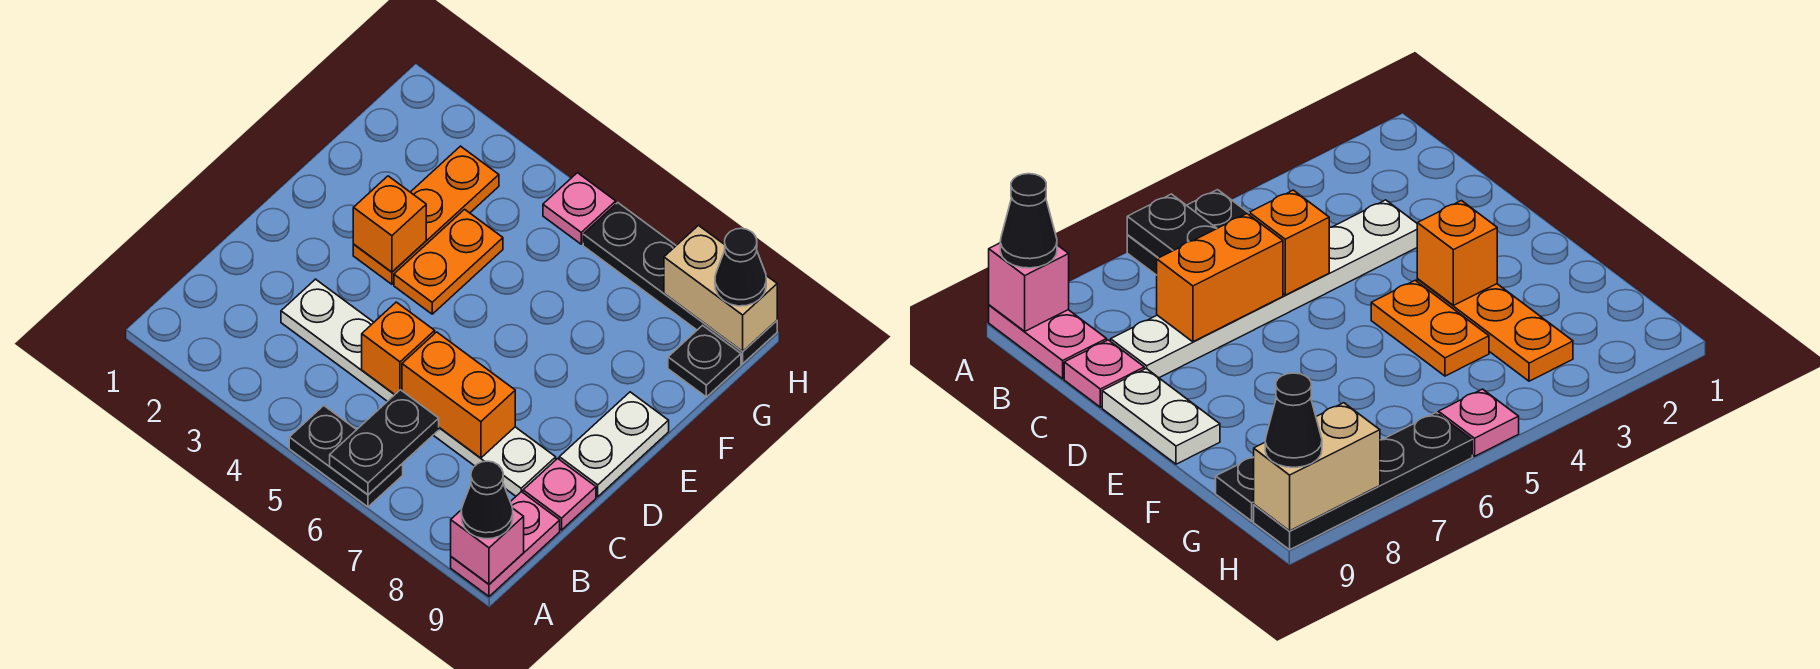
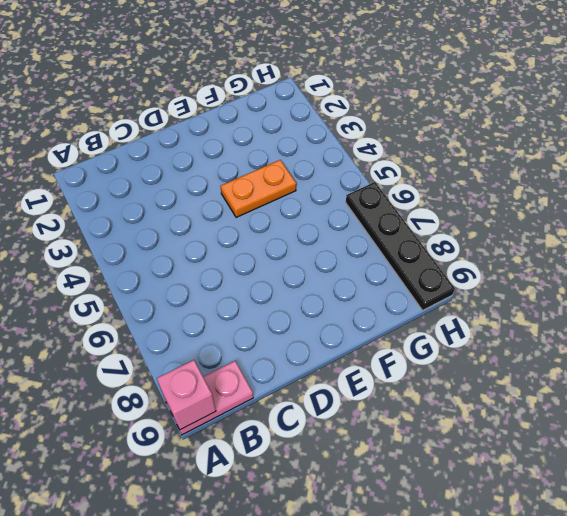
none -> black 1x2 plate [289,406,403,507]
none -> white 1x6 plate [281,279,556,496]
none -> pink 1x1 plate [523,458,596,530]

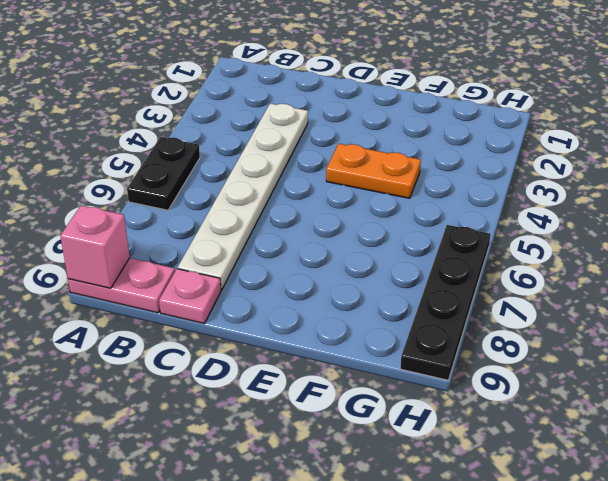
none -> white 1x2 plate [559,392,669,497]
none -> orange 1x3 plate [353,146,499,284]
none -> black 1x1 plate [668,325,741,397]

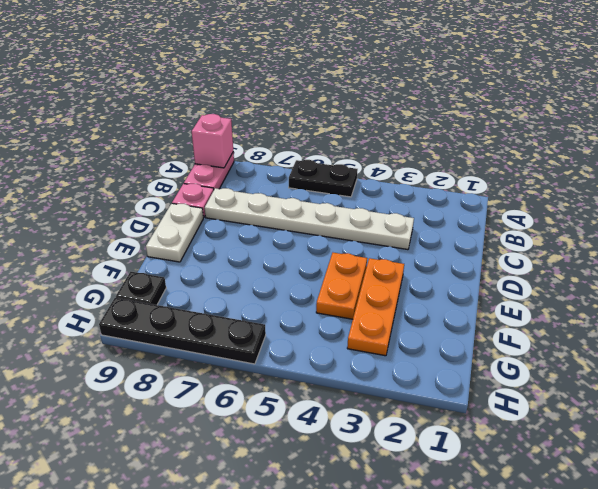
none -> pink 1x1 plate [543,173,616,244]
none -> black 1x2 plate [330,390,439,495]
none -> orange 1x1 brick [362,302,435,395]

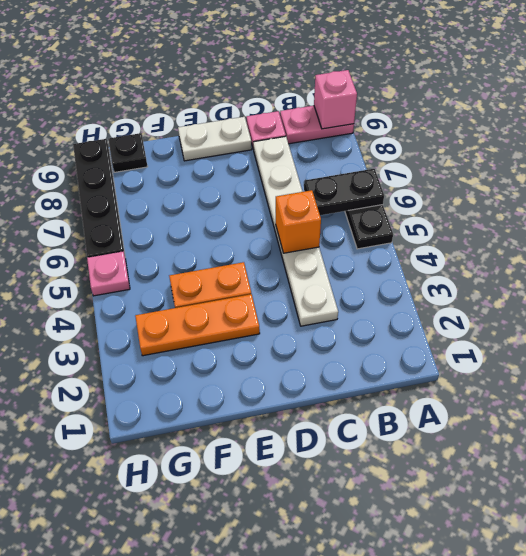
none -> orange 1x2 brick [402,332,515,458]
none -> orange 1x1 brick [353,176,426,272]
none -> tan 1x2 brick [664,226,777,352]

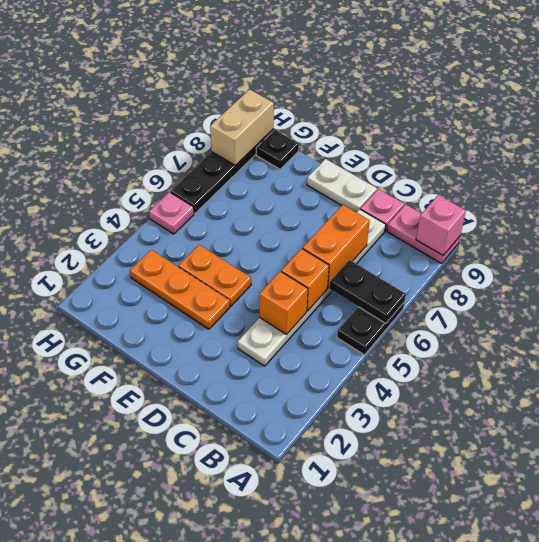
orange 1x1 brick [259,271,308,334] -> orange 1x1 brick moved to [353,176,426,272]
none -> black 1x1 cone [461,461,513,539]
none -> black 1x1 cone [715,228,766,306]

